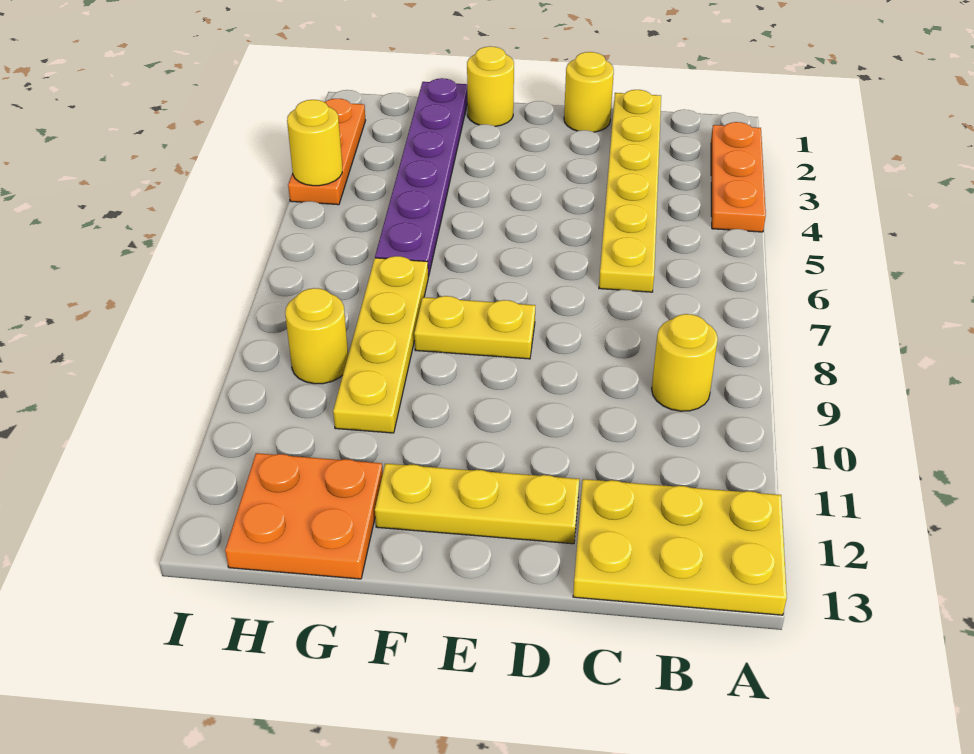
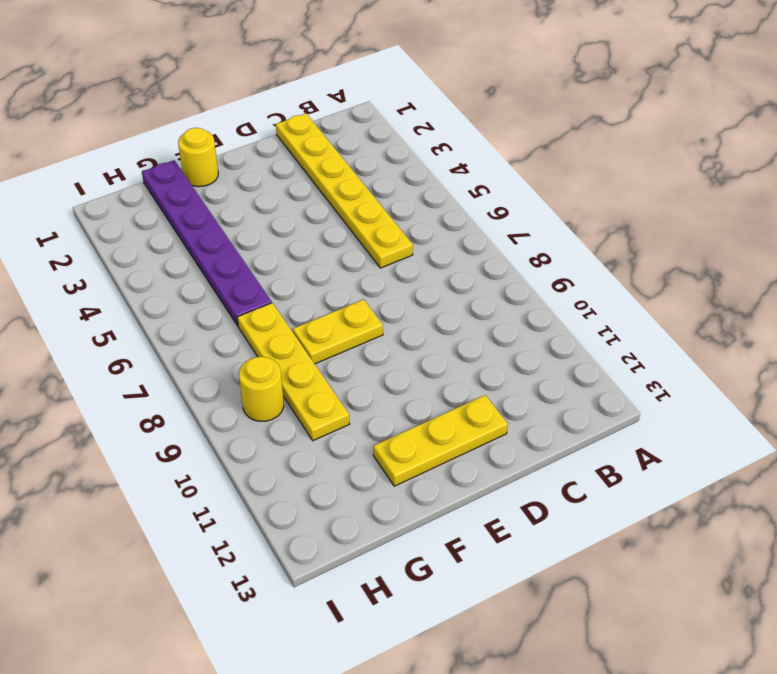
none -> orange 1x3 plate [711,122,766,232]
none -> yellow 2x3 plate [573,479,787,615]
none -> yellow 1x1 round brick [652,314,718,411]

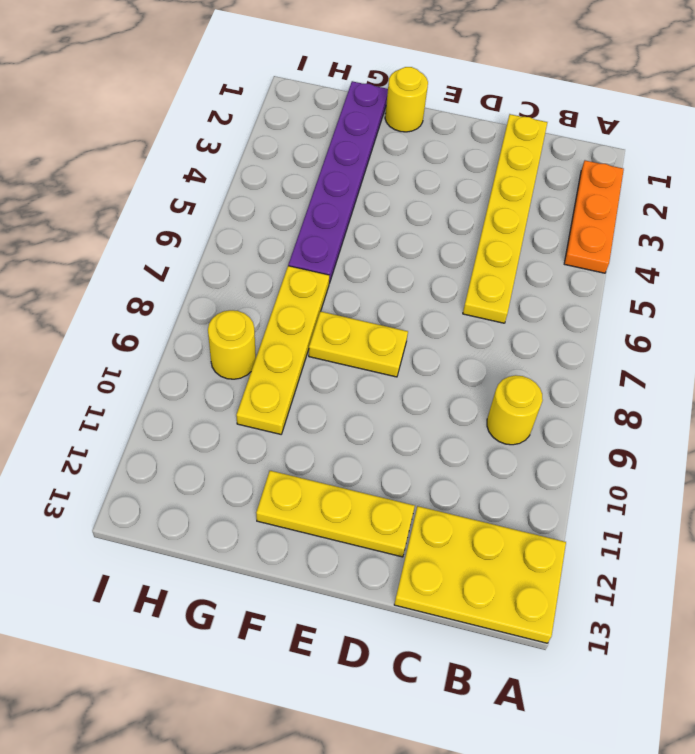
none -> yellow 1x1 round brick [564,52,614,132]
none -> orange 2x2 plate [225,453,383,579]
none -> orange 1x3 plate [288,99,366,205]

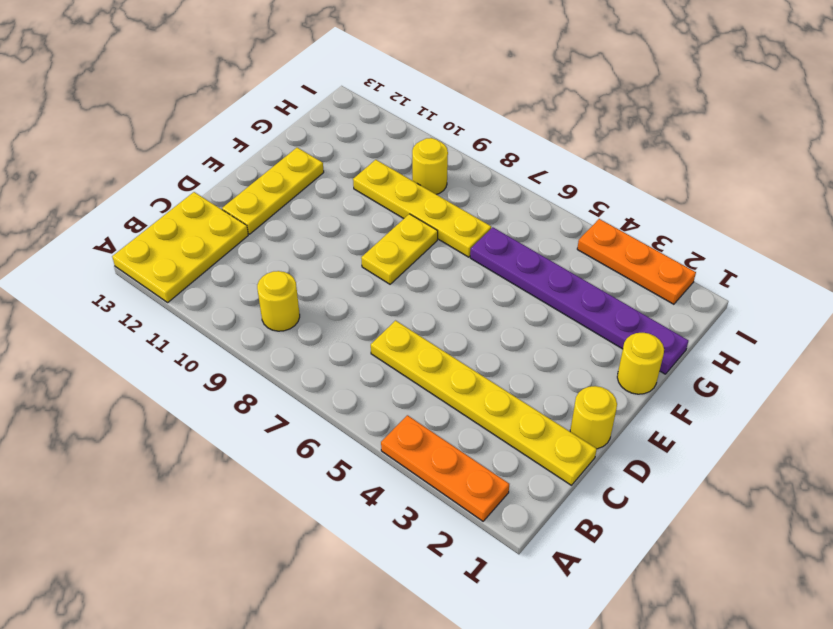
none -> orange 2x2 plate [225,453,383,579]
none -> yellow 1x1 round brick [287,100,342,186]

